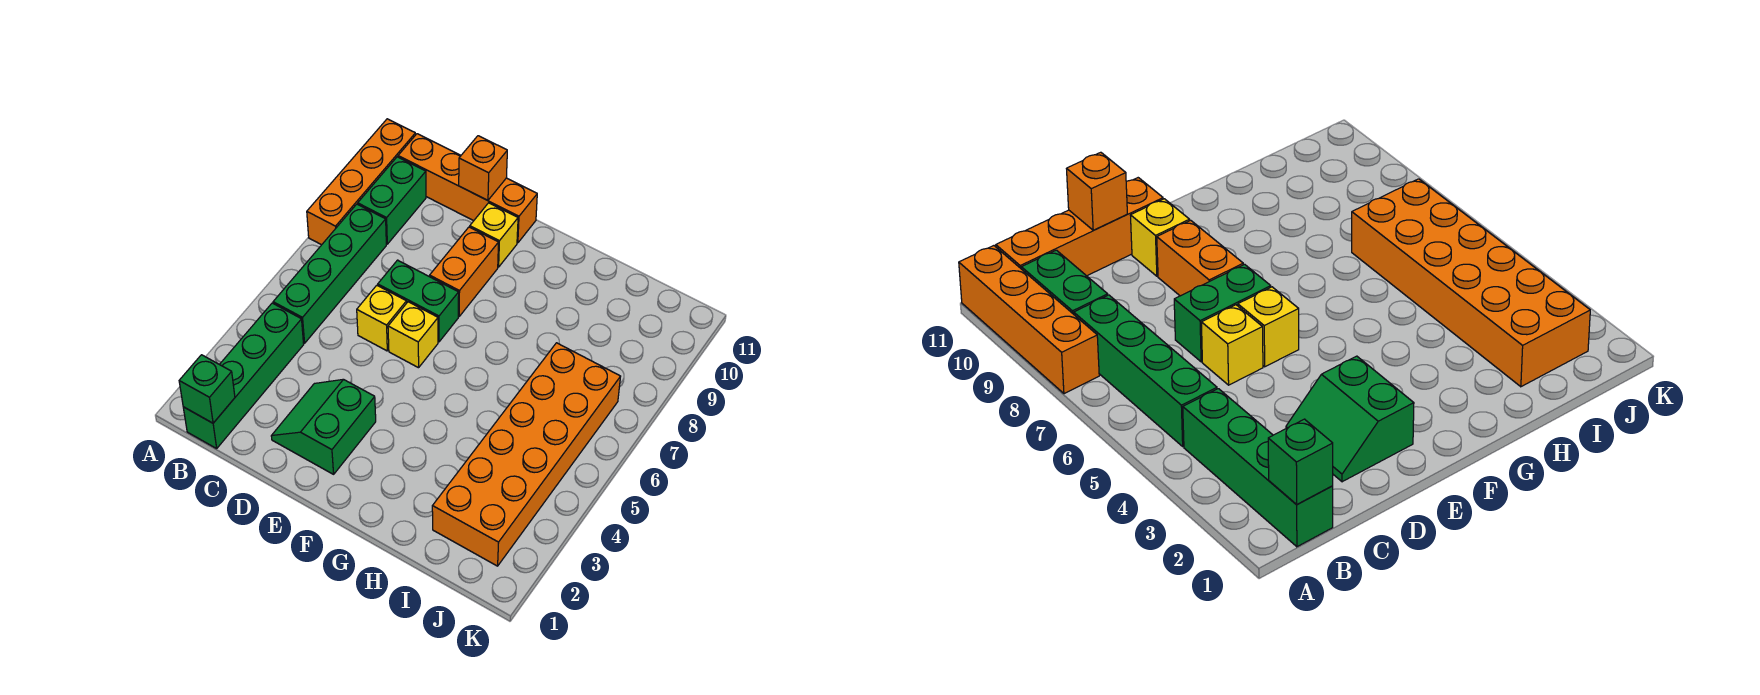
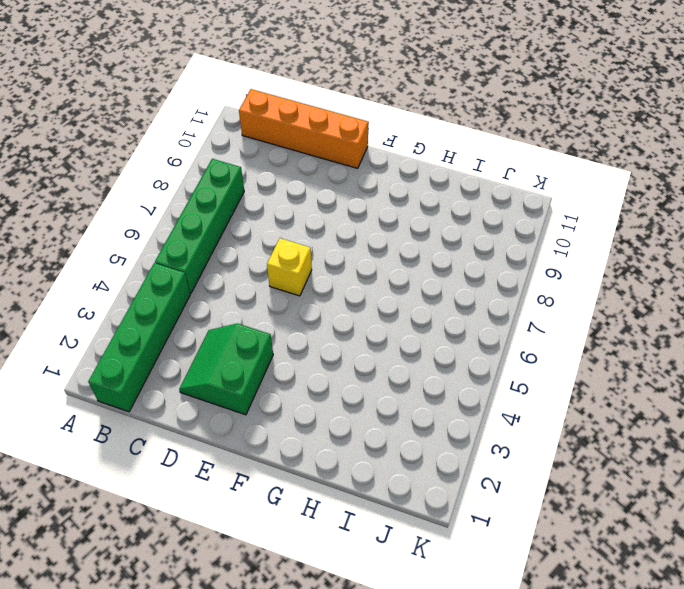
none -> orange 1x4 brick [307,119,416,245]
none -> green 1x2 brick [358,157,426,244]
none -> yellow 1x1 brick [357,285,407,351]

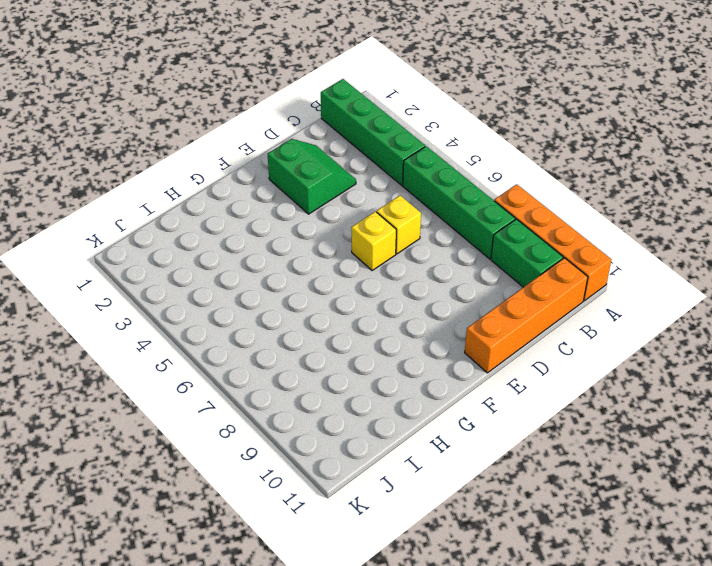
none -> green 1x2 brick [378,260,459,342]
none -> orange 1x2 brick [430,227,499,316]
none -> yellow 1x1 brick [470,203,518,267]

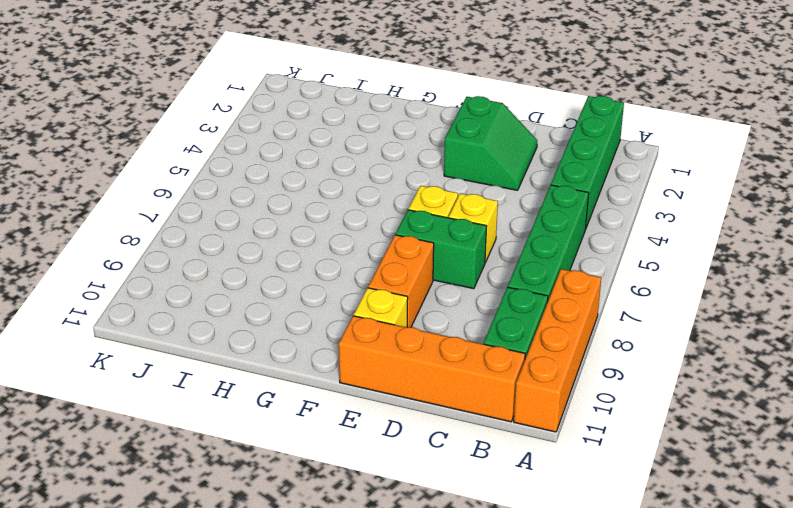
none -> orange 2x6 brick [432,343,621,566]
none -> green 1x1 brick [179,355,235,423]
none -> orange 1x1 brick [459,136,507,200]

